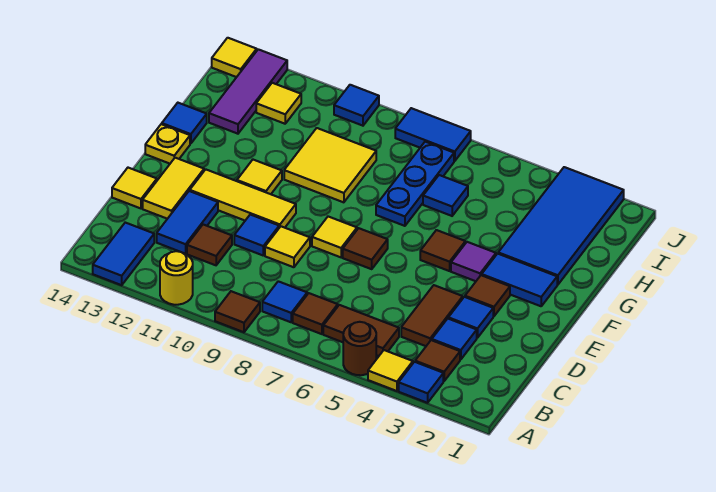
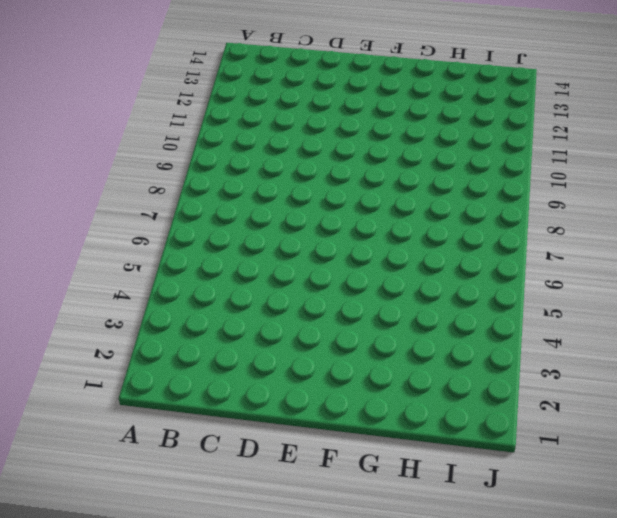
none -> blue 1x1 tile [399,362,443,403]
none -> yellow 1x1 tile [368,350,413,391]
none -> brown 1x1 round brick [343,322,376,375]
none -> brown 1x1 tile [215,291,260,332]

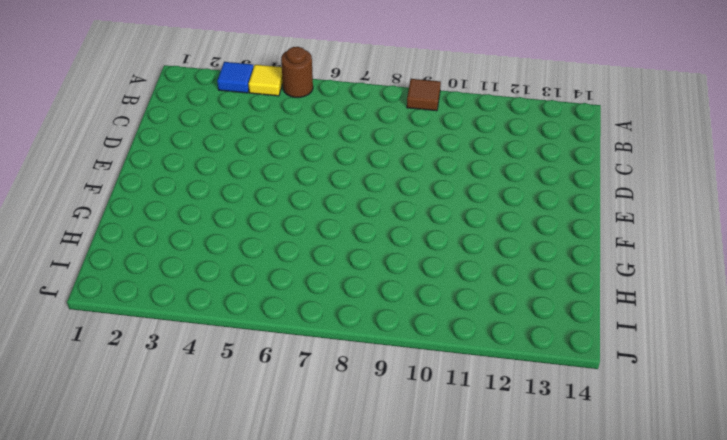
none -> yellow 1x1 round brick [160,251,193,305]
none -> blue 1x2 tile [93,223,154,285]
none -> brown 1x1 tile [415,340,460,381]
none -> brown 1x2 tile [323,305,399,356]

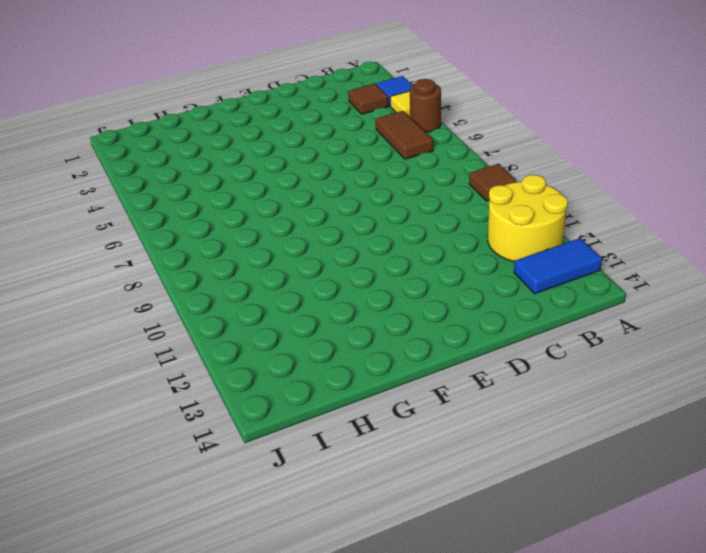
yellow 2x2 round brick [488,175,568,262] -> yellow 1x1 round brick [160,251,193,305]
none -> brown 1x1 tile [293,293,338,334]
none -> blue 1x1 tile [262,281,307,322]
none -> blue 1x1 tile [432,319,477,360]
none -> brown 1x2 tile [401,285,463,346]

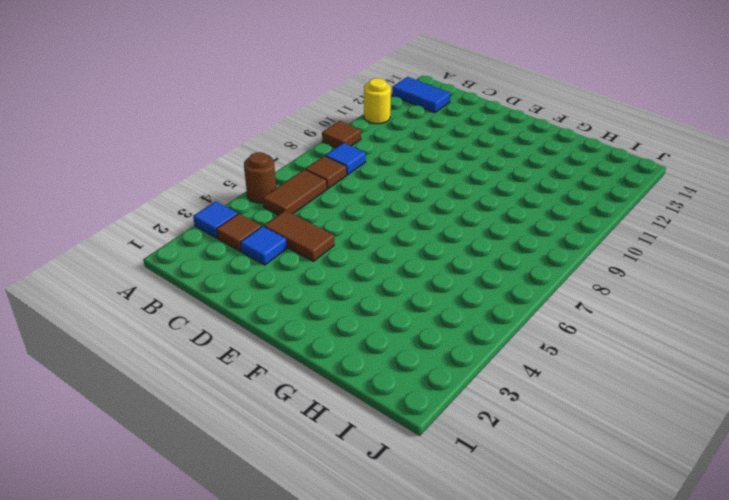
none -> yellow 1x1 tile [368,350,413,391]
none -> brown 1x1 tile [187,225,232,265]
none -> blue 1x2 tile [157,191,218,254]
none -> blue 1x1 tile [448,297,493,338]

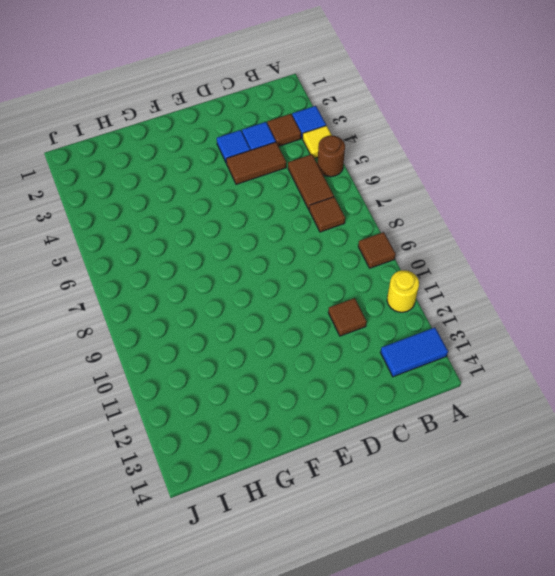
none -> blue 1x1 tile [262,281,307,322]
none -> blue 1x2 tile [157,191,218,254]
none -> yellow 1x1 tile [265,226,310,267]
none -> blue 1x1 tile [234,215,279,255]

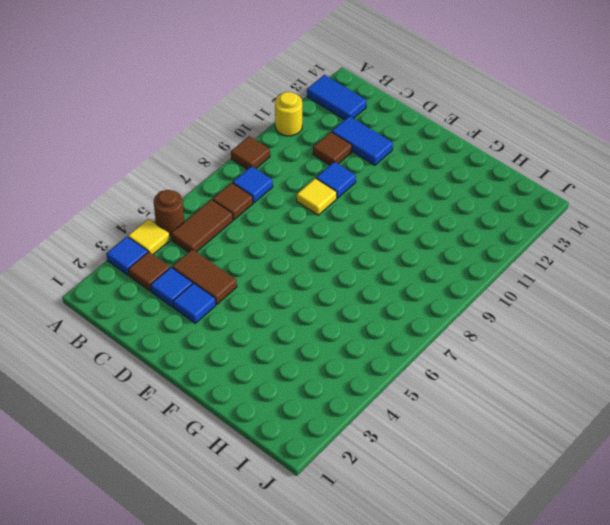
none -> yellow 1x2 tile [143,158,204,219]
none -> yellow 1x1 tile [112,168,157,208]
none -> brown 1x1 tile [465,275,510,316]
none -> brown 1x1 tile [343,228,388,269]

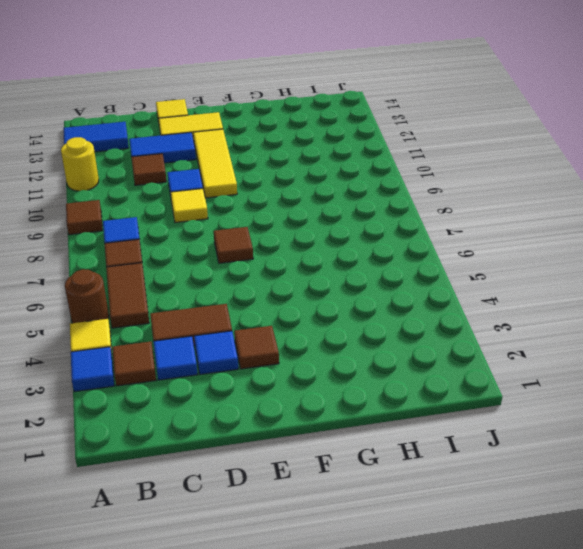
none -> yellow 1x1 tile [312,217,357,257]
none -> blue 1x2 tile [482,254,557,306]
none -> purple 1x1 tile [451,242,496,281]
none -> brown 1x1 tile [420,230,465,271]

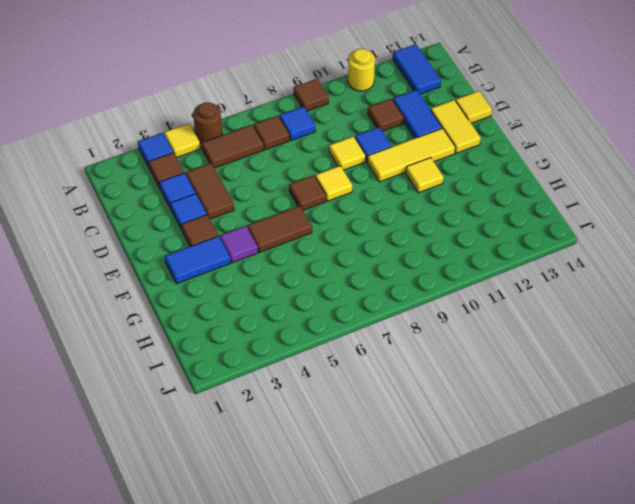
brown 1x2 tile [248,206,312,253] -> brown 1x1 tile [420,230,465,271]
none -> yellow 1x1 plate [145,124,190,164]
none -> blue 2x4 tile [498,167,624,285]
none -> blue 1x3 plate [376,142,454,226]
none -> yellow 2x2 tile [284,128,376,202]

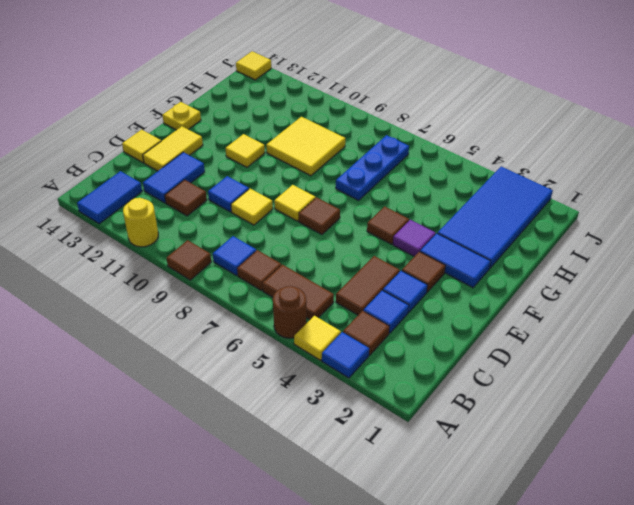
none -> yellow 1x3 tile [190,169,296,228]
none -> blue 1x1 tile [162,103,207,144]
none -> blue 1x1 tile [423,175,468,216]
none -> purple 1x3 tile [209,49,287,134]

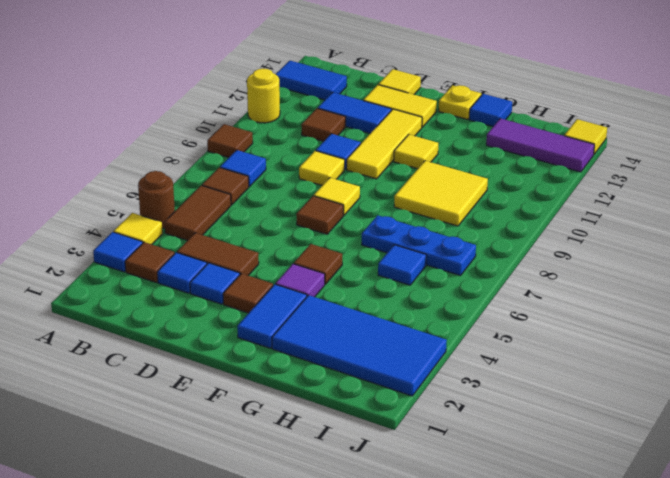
none -> yellow 1x1 tile [256,83,301,124]
none -> blue 1x2 tile [395,108,471,161]
none -> blue 1x1 tile [334,85,379,126]

